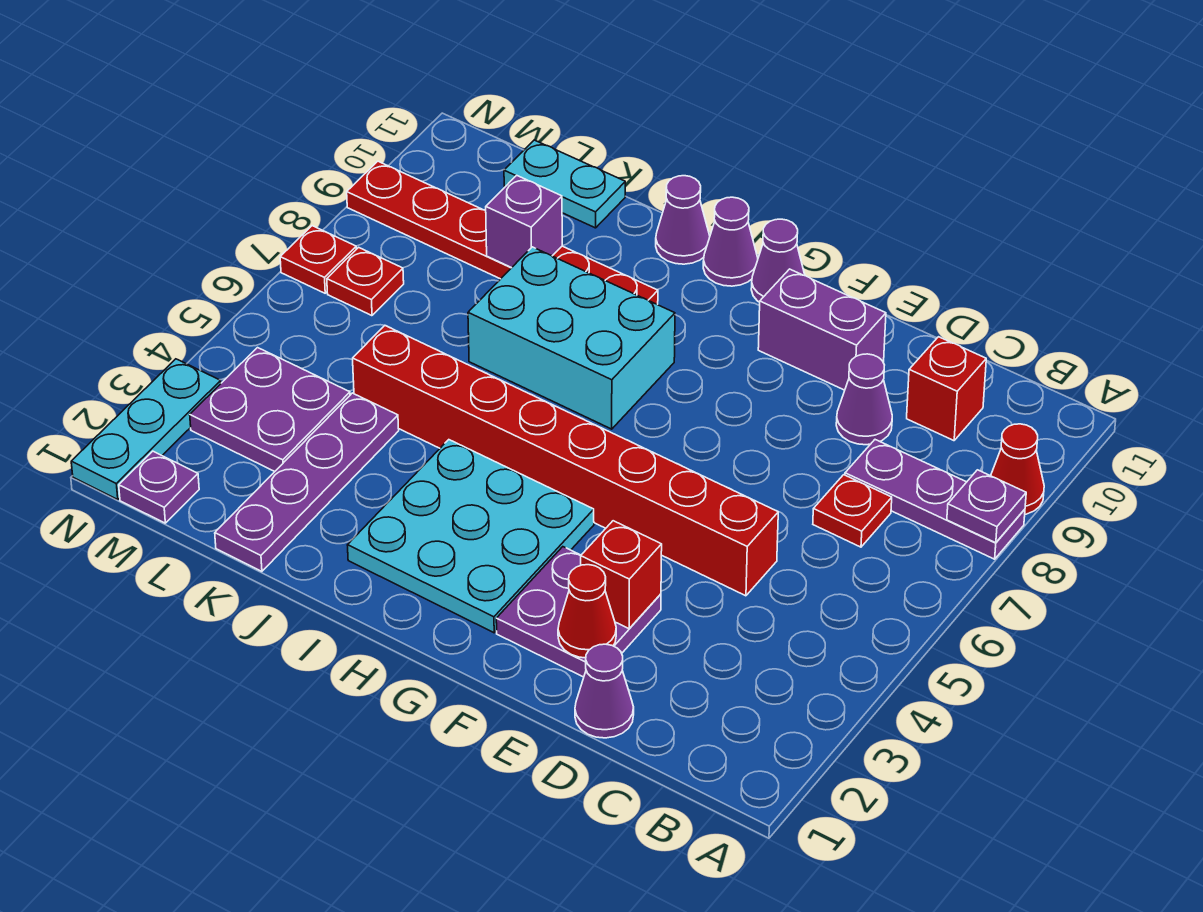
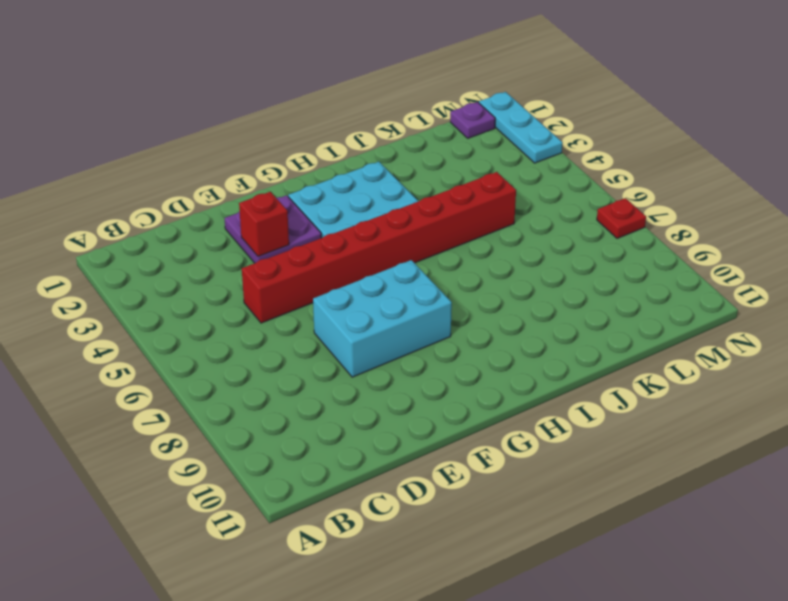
cyan 2x3 brick [313,260,452,377] -> cyan 2x3 brick moved to [468,247,675,429]
none -> purple 1x3 plate [845,440,1025,559]
none -> red 1x1 cone [991,424,1044,514]
none -> red 1x1 plate [813,475,892,547]

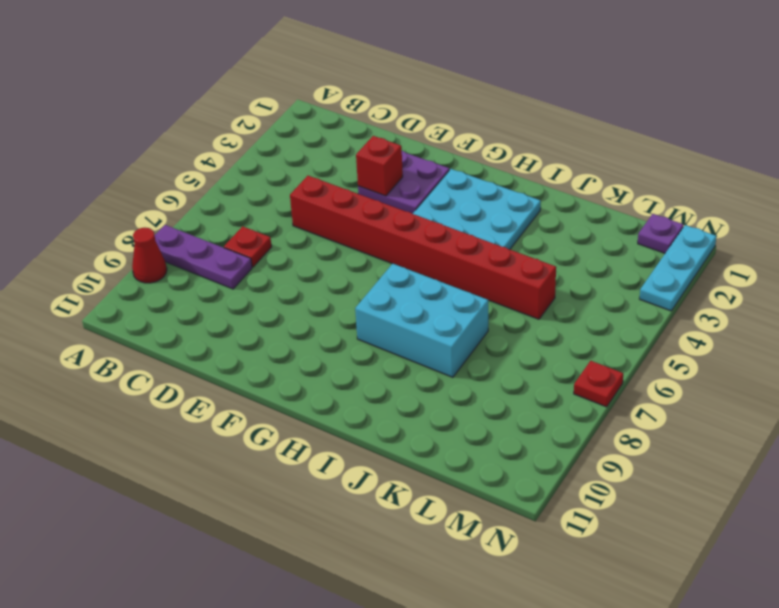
none -> red 1x1 brick [907,337,986,441]
none -> purple 1x1 cone [575,644,634,738]
none -> purple 1x1 cone [836,354,892,445]

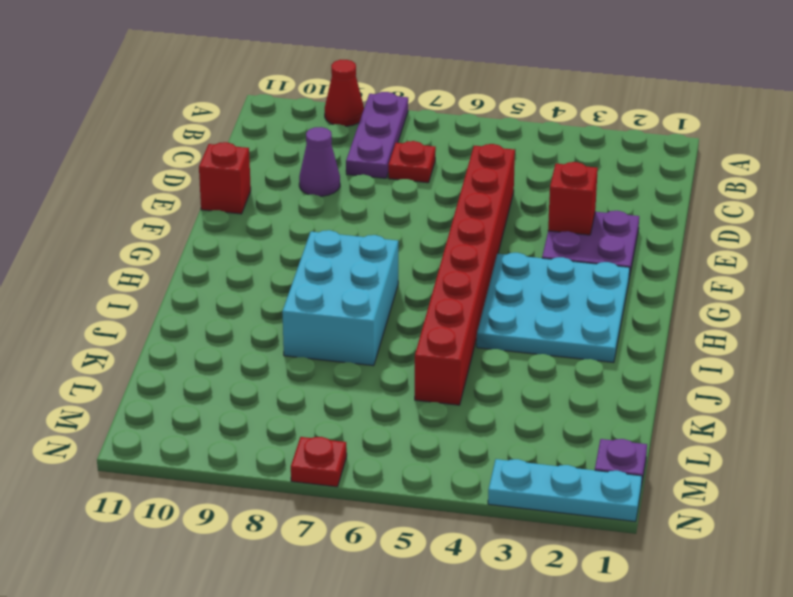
red 1x1 brick [199,142,251,214] -> red 1x1 brick moved to [907,337,986,441]
none -> purple 1x1 cone [575,644,634,738]
none -> purple 1x2 brick [758,269,886,390]
none -> purple 1x1 cone [751,219,805,302]

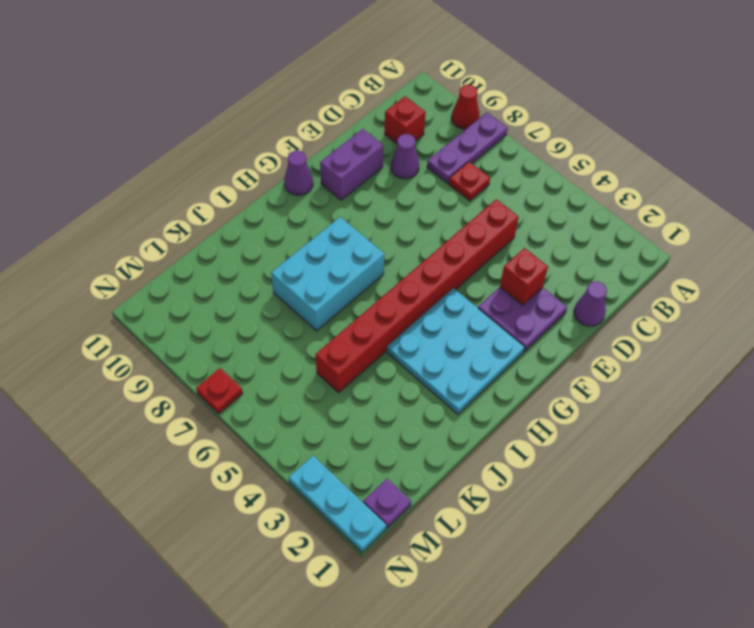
none -> purple 1x1 cone [703,197,758,286]
none -> red 1x6 plate [347,161,658,305]
none -> purple 1x1 cone [656,176,710,264]

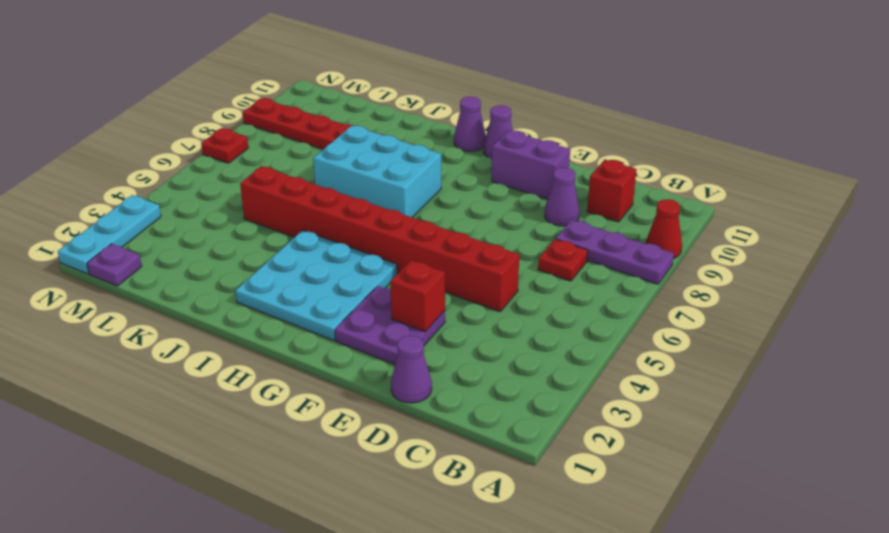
none -> purple 1x1 cone [656,176,710,264]
none -> purple 1x4 plate [215,393,399,571]
none -> cyan 1x2 plate [504,140,625,228]

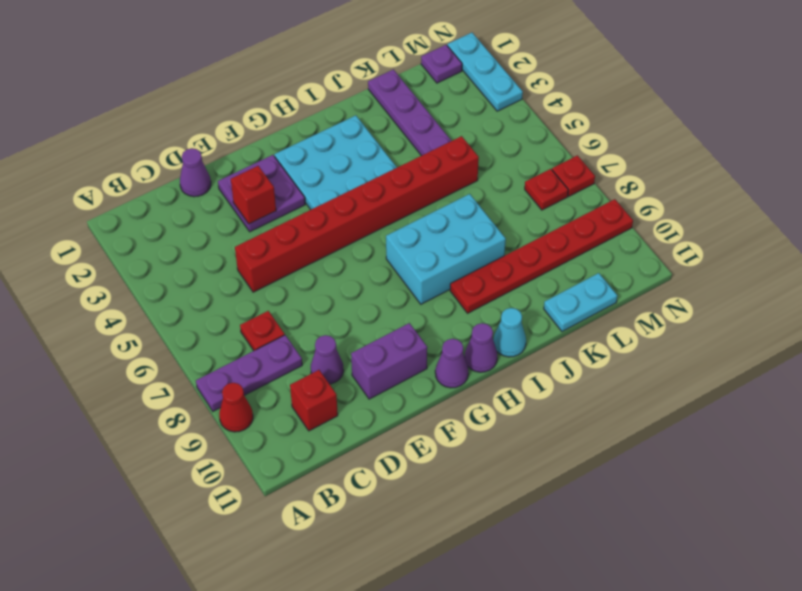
cyan 1x1 cone [493,308,526,357] -> purple 1x1 cone [656,176,710,264]
none -> purple 2x2 plate [190,348,350,471]
none -> purple 1x1 plate [947,470,1026,543]
none -> red 1x1 cone [558,565,616,658]

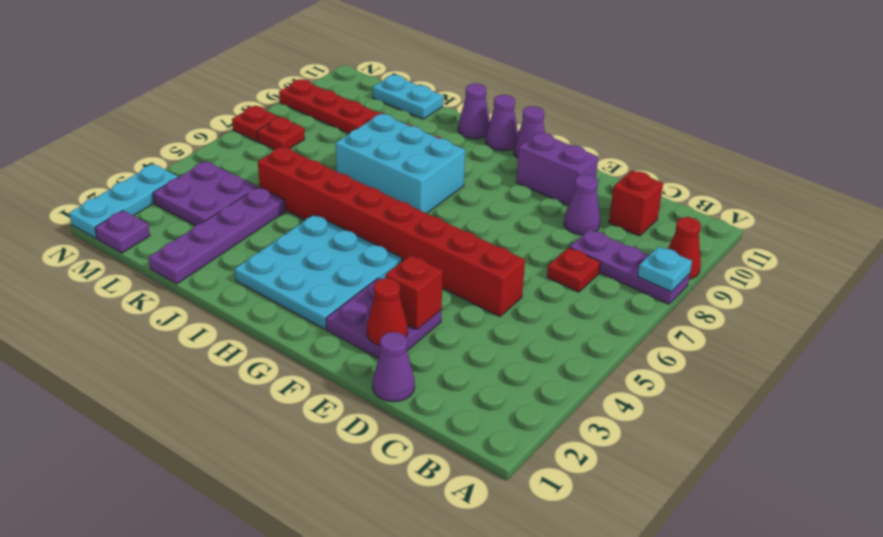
cyan 1x1 plate [638,246,692,292] -> purple 1x1 plate [947,470,1026,543]
none -> purple 1x1 brick [486,175,562,268]

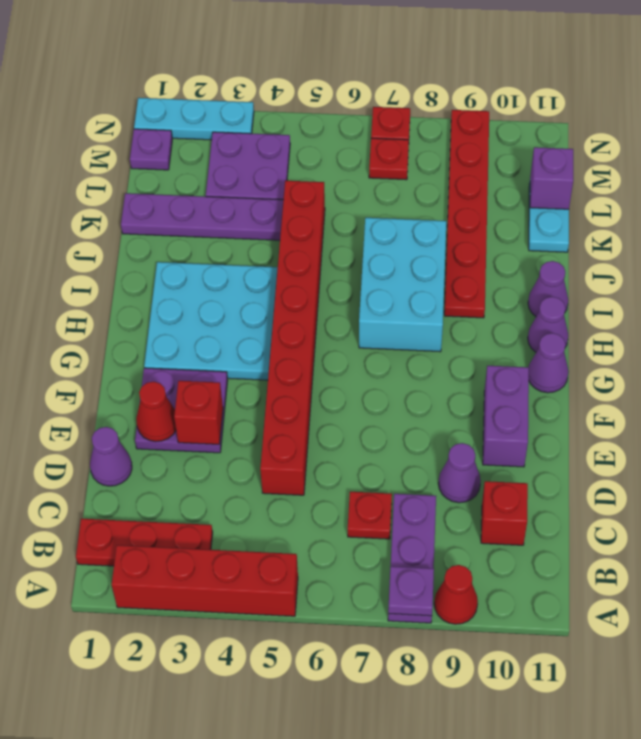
red 1x4 brick [112,545,298,616] -> none
red 1x3 plate [76,519,213,566] -> none
purple 1x1 brick [530,147,573,209] -> purple 1x1 brick moved to [486,175,562,268]

